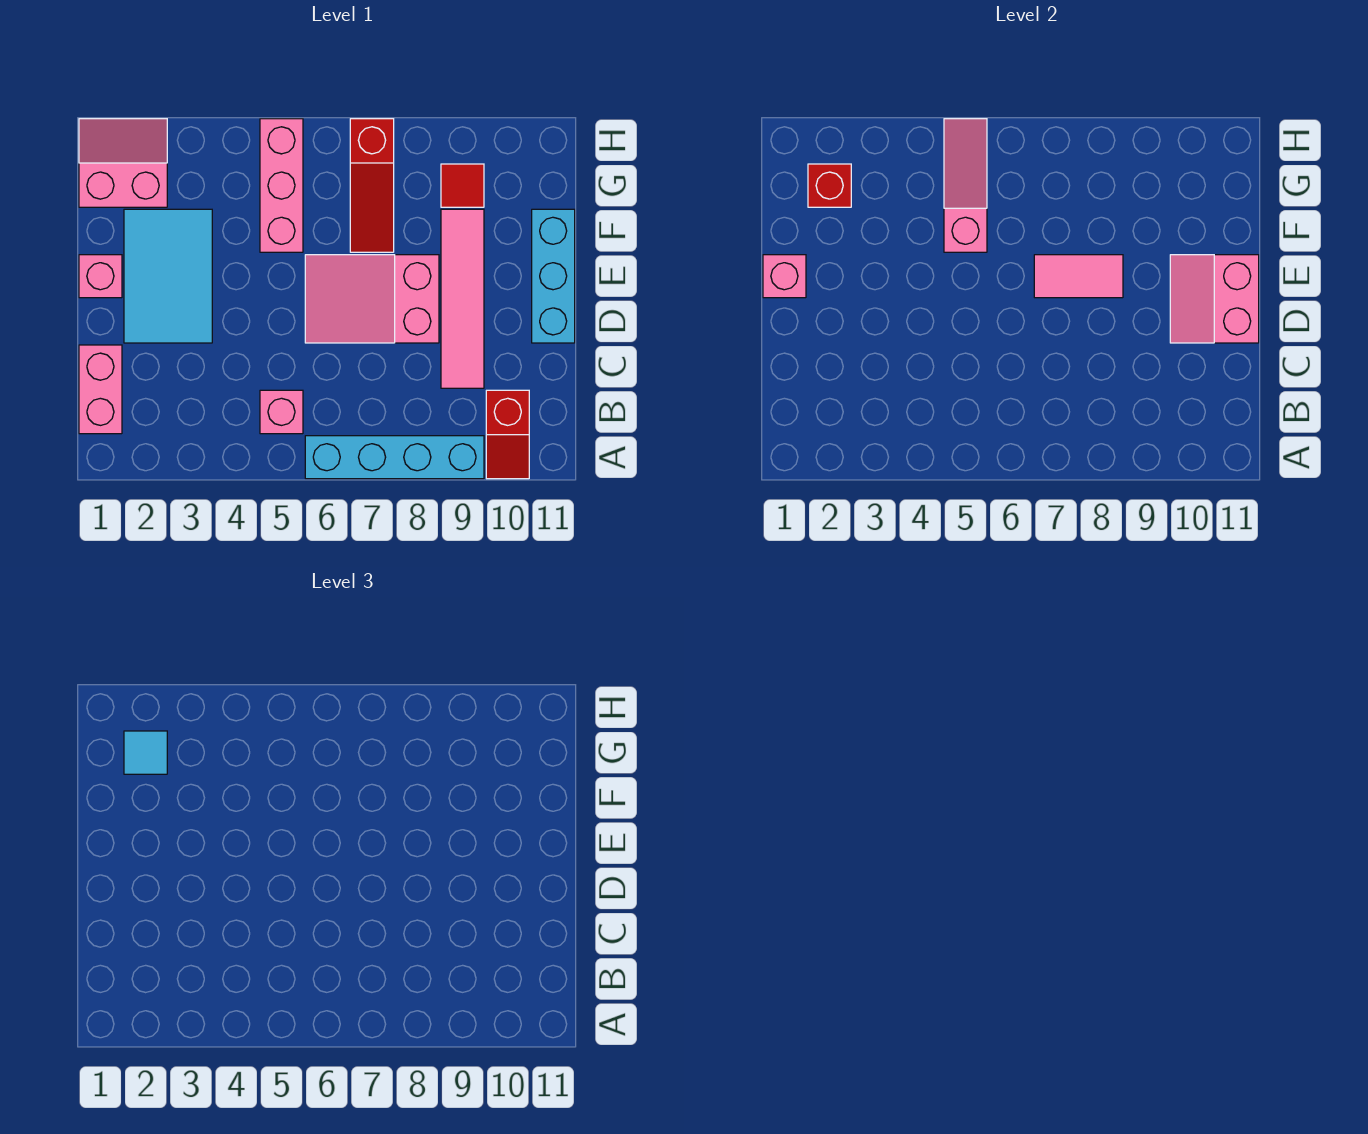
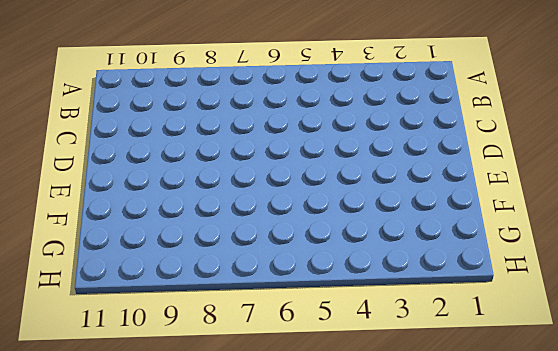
none -> cyan 1x4 brick [305,436,484,479]
none -> red 1x2 slope [486,390,529,479]
none -> pink 1x2 brick [79,345,122,434]

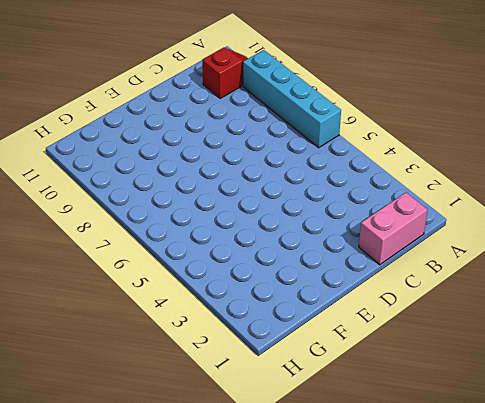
none -> pink 1x1 brick [260,390,303,434]
none -> pink 1x4 tile [441,209,484,388]
none -> cyan 2x3 tile [124,209,212,343]

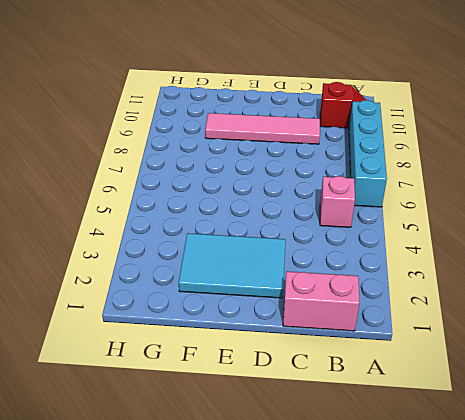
none -> pink 2x3 slope [305,255,439,343]
none -> cyan 1x3 brick [532,209,575,343]
none -> pink 1x1 brick [79,255,122,298]

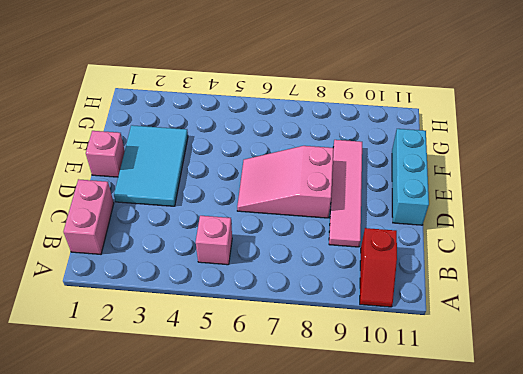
none -> cyan 1x4 brick [305,436,484,479]
none -> pink 1x3 brick [260,119,303,252]
none -> red 1x3 slope [350,119,394,252]

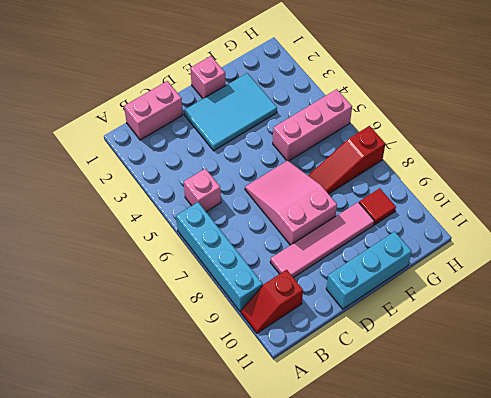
none -> pink 2x2 slope [79,119,167,207]
none -> pink 2x2 slope [1170,255,1259,343]
none -> pink 1x1 brick [763,255,806,298]

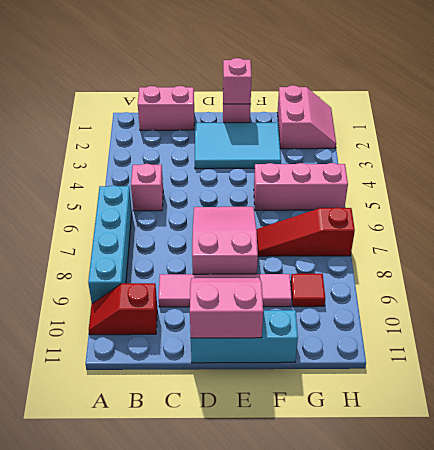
none -> pink 1x2 tile [1034,255,1123,298]
none -> pink 1x3 slope [944,119,987,252]
none -> red 1x1 brick [808,164,851,207]

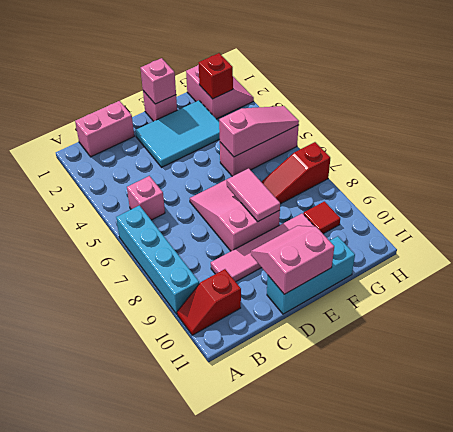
none -> cyan 1x1 tile [124,731,167,774]

